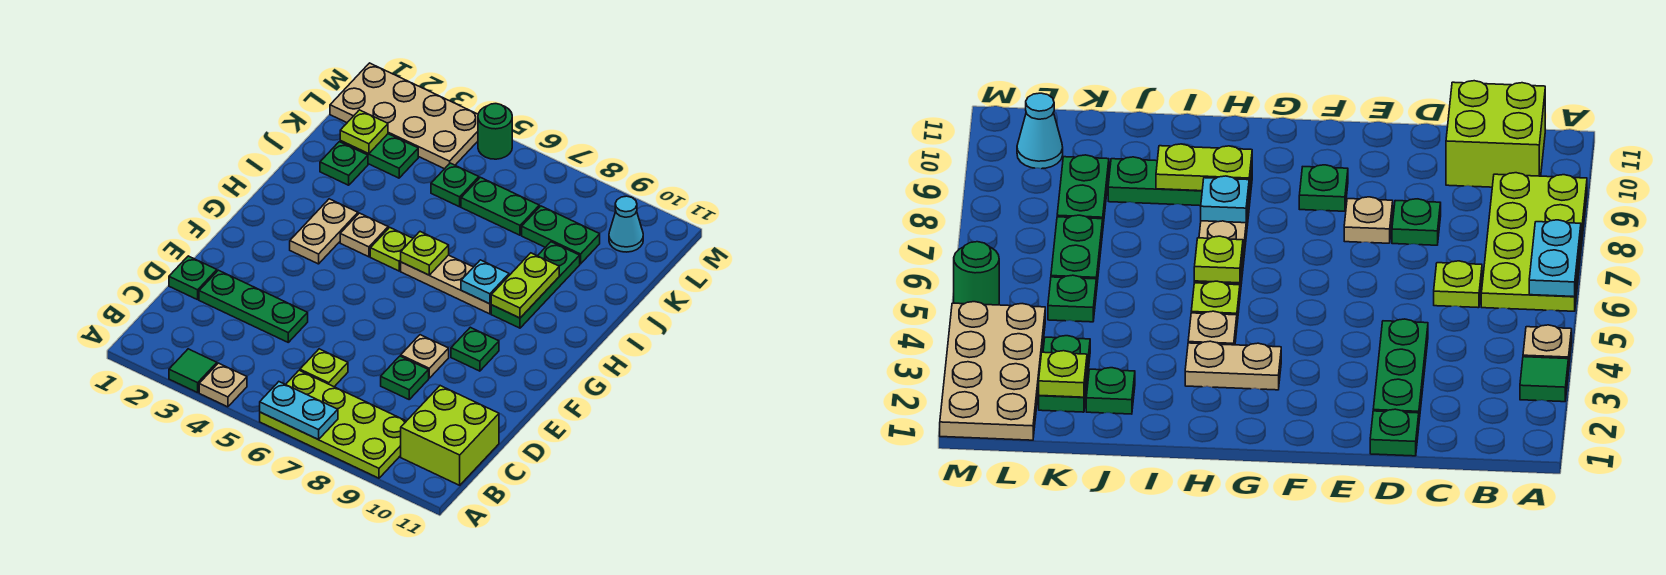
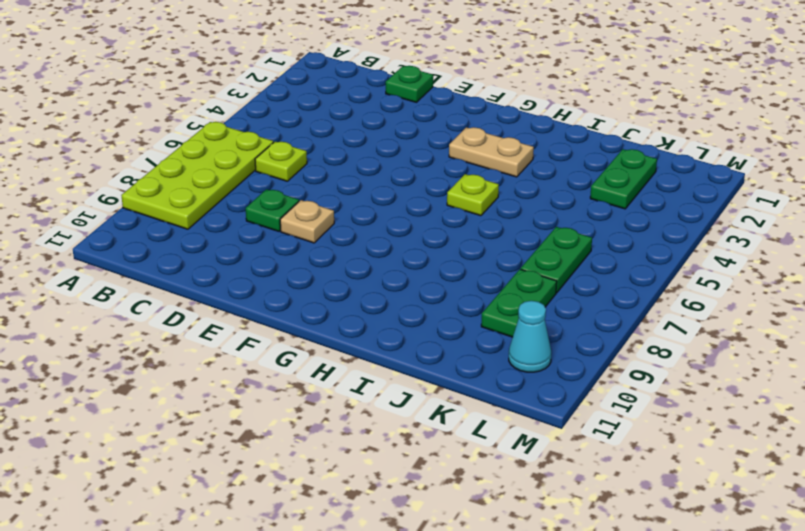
none -> green 1x1 tile [169,349,217,392]
none -> tan 1x1 plate [199,363,247,407]
none -> lime 2x2 brick [401,386,499,485]

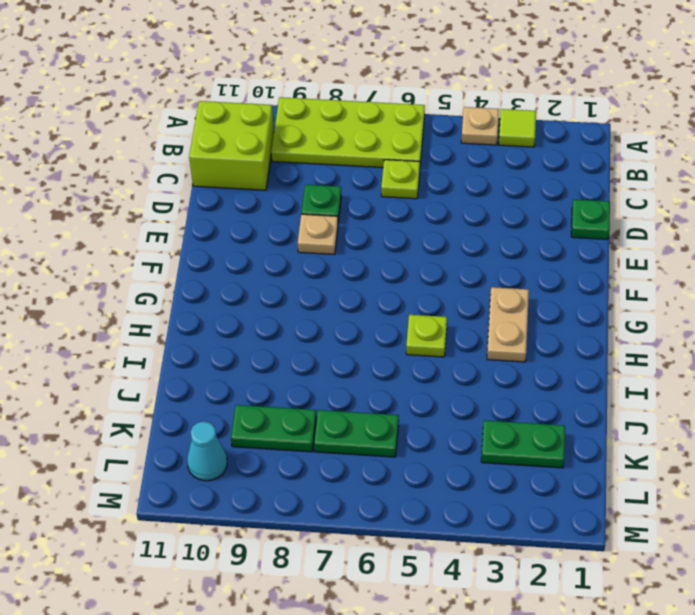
lime 1x1 tile [499,109,536,147] -> green 1x1 tile [169,349,217,392]
none -> green 1x3 plate [199,270,308,342]
none -> green 1x1 plate [451,327,499,371]
none -> tan 1x1 plate [340,213,388,257]

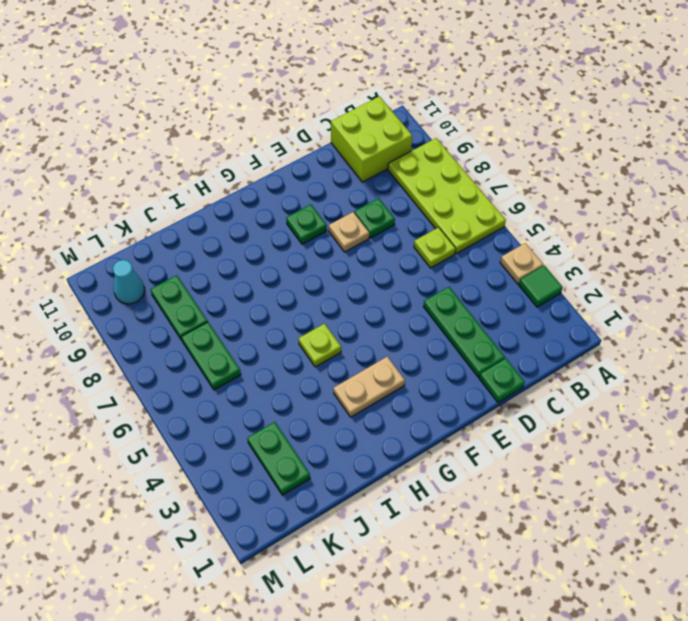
none -> tan 1x1 plate [340,213,388,257]
none -> tan 1x3 plate [401,255,491,314]
none -> green 1x3 plate [491,242,580,328]

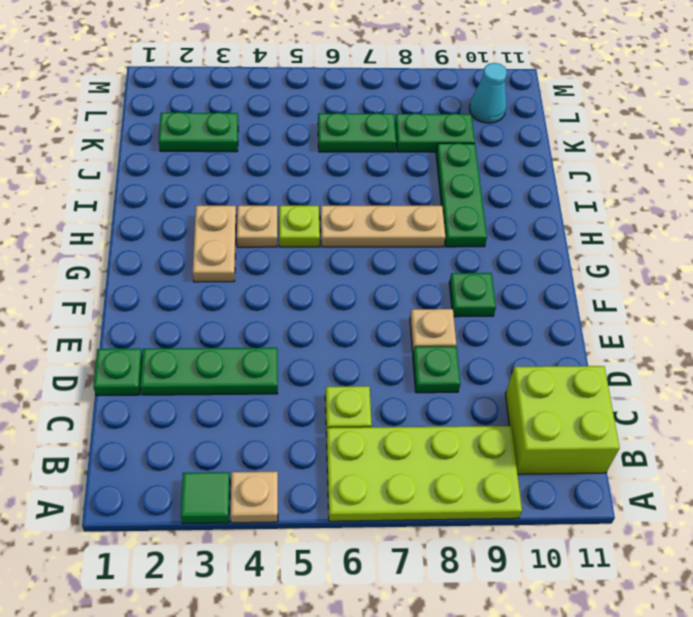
none -> green 1x1 plate [320,142,368,185]
none -> green 1x1 plate [431,163,479,207]
none -> tan 2x4 plate [330,63,478,169]

